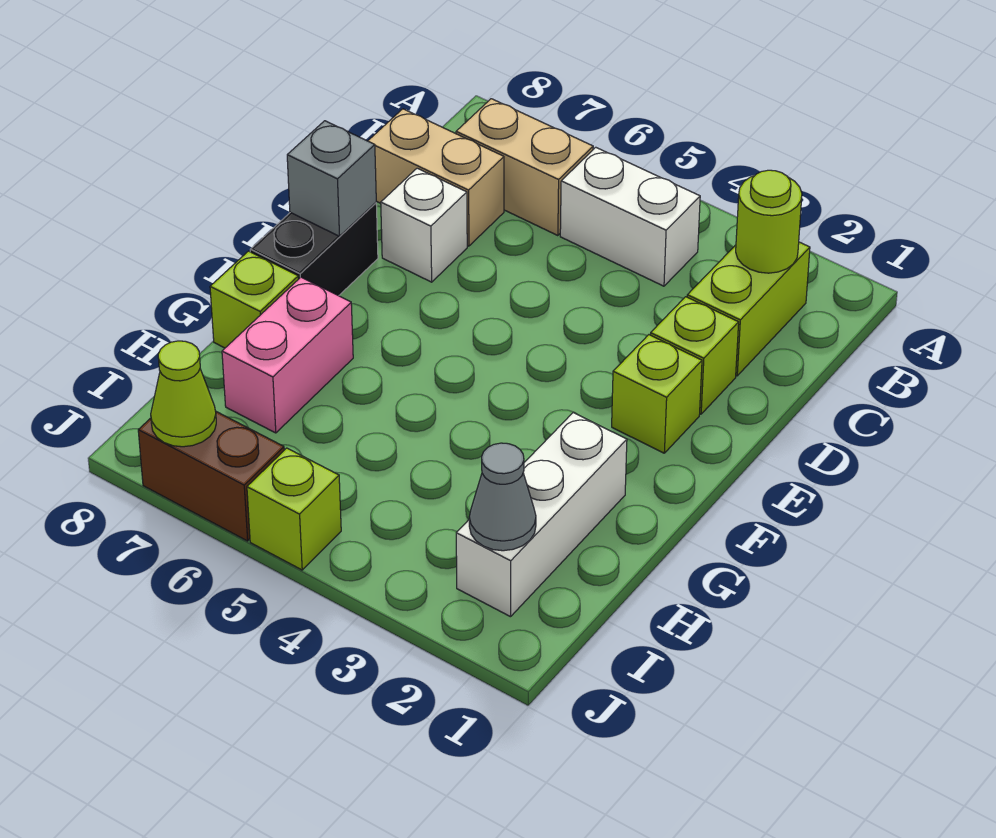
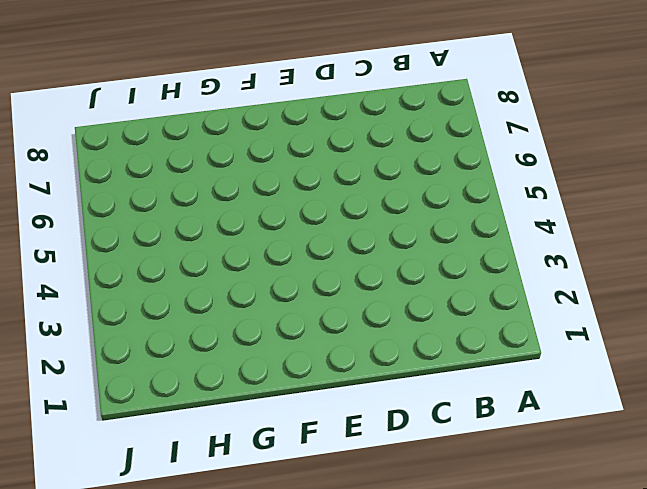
none -> lime 1x2 brick [687,242,810,376]
none -> white 1x2 brick [560,147,700,286]
none -> tan 1x2 brick [456,99,593,236]

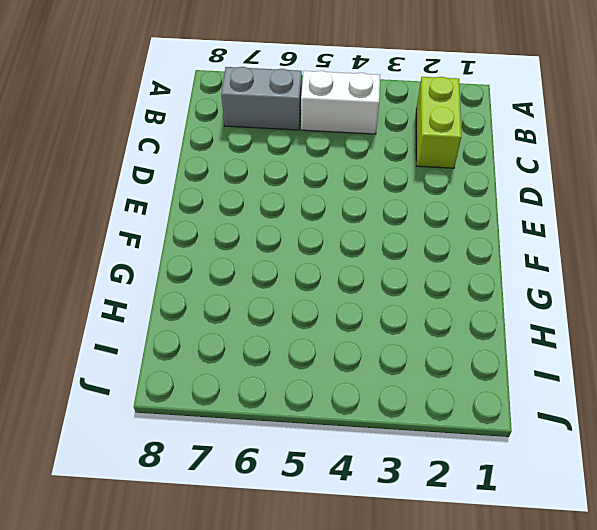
grey 1x2 brick [221,67,302,130] -> tan 1x2 brick [456,99,593,236]
none -> tan 1x2 brick [368,109,504,246]
none -> lime 1x1 brick [650,297,739,414]
none -> white 1x1 brick [381,168,467,282]

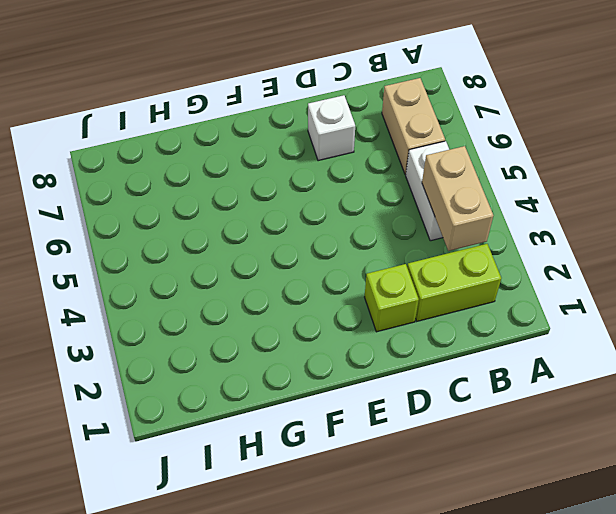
tan 1x2 brick [422,146,493,251] -> tan 1x2 brick moved to [368,109,504,246]
none -> lime 1x1 brick [612,335,702,453]
none -> black 1x2 brick [250,203,378,296]
none -> white 1x3 brick [456,413,627,617]

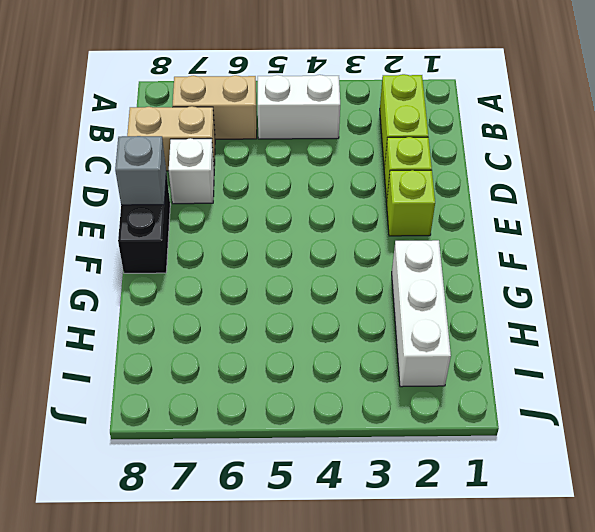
none -> pink 1x2 brick [222,277,353,433]
none -> lime 1x1 brick [210,251,298,348]
none -> lime 1x1 brick [247,448,341,570]

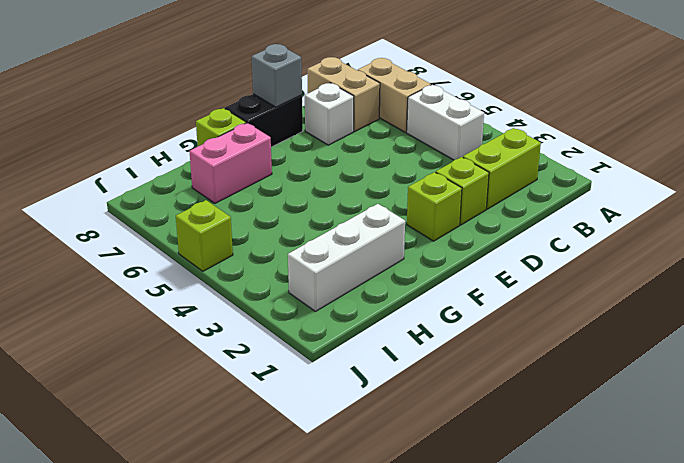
none -> brown 1x2 brick [138,412,284,541]
none -> lime 1x1 round brick [736,170,802,273]
none -> grey 1x1 cone [469,443,536,551]

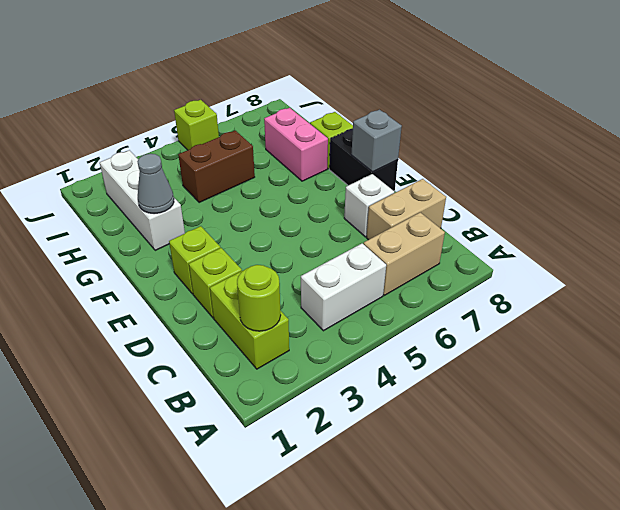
grey 1x1 cone [137,154,174,214] -> grey 1x1 cone moved to [469,443,536,551]
brown 1x2 brick [178,131,255,203] -> brown 1x2 brick moved to [138,412,284,541]
none -> lime 1x1 cone [151,341,216,447]

